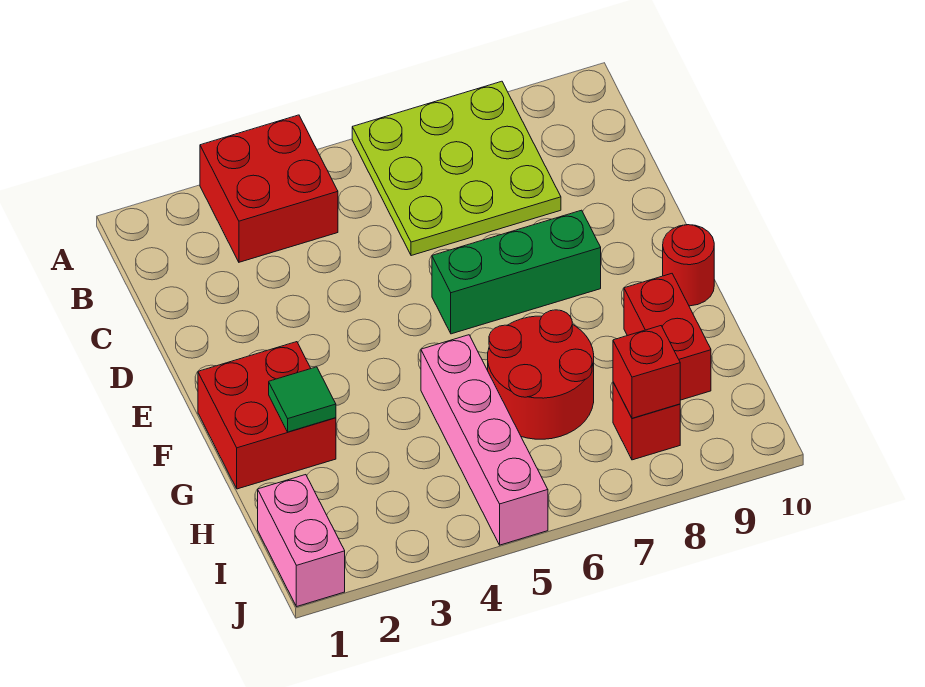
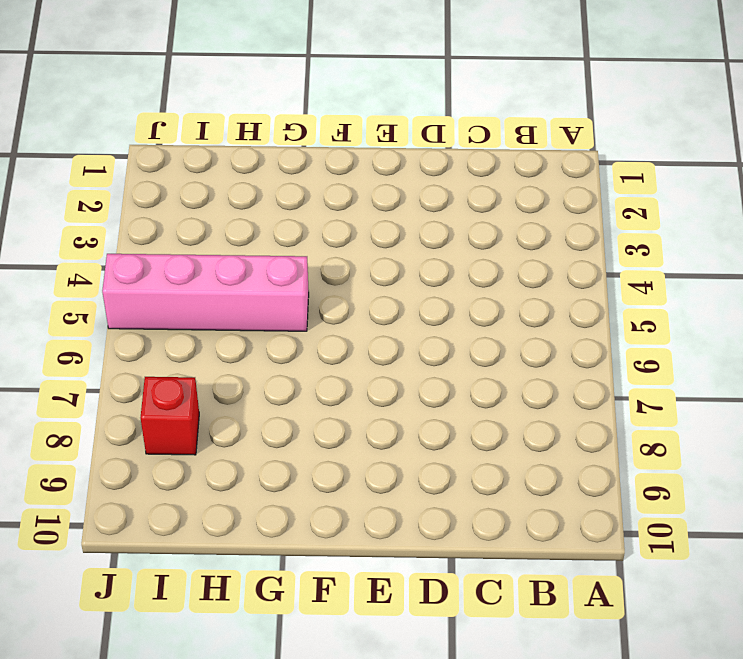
none -> red 2x2 brick [200,115,338,262]
none -> lime 3x3 plate [352,81,561,256]
none -> green 1x3 brick [432,210,601,334]

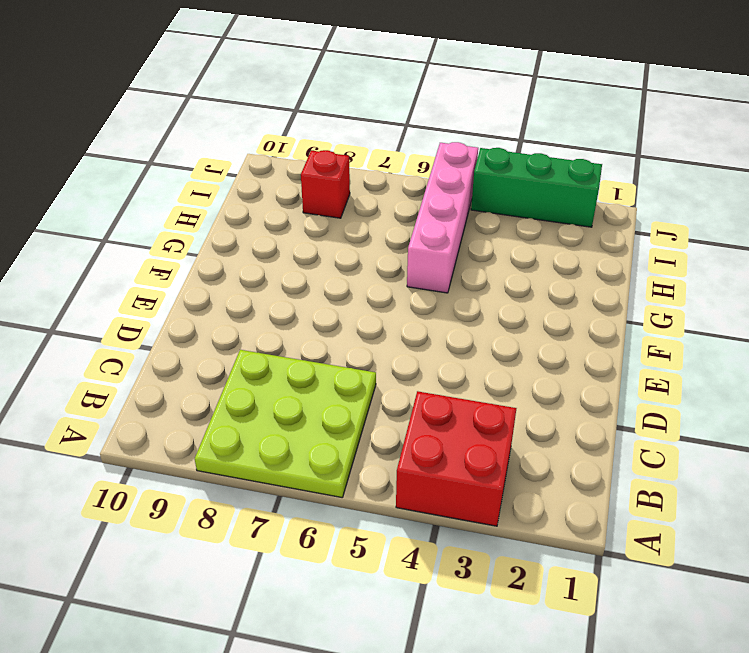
green 1x3 brick [471,148,602,227] -> green 1x3 brick moved to [432,210,601,334]
none -> red 2x2 brick [198,342,336,489]
none -> red 1x1 round brick [663,225,714,306]
none -> red 2x2 round brick [488,310,594,439]

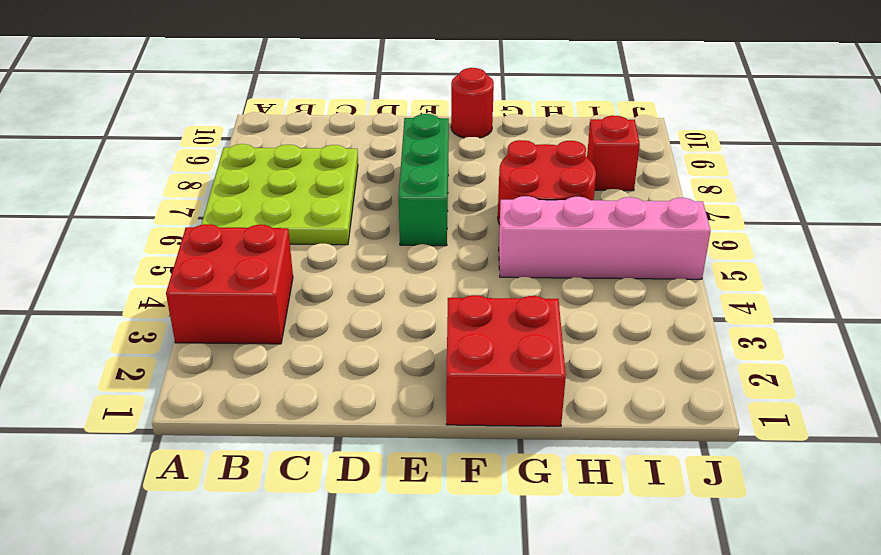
none -> red 1x2 brick [624,274,711,400]
none -> pink 1x2 brick [258,475,345,607]
none -> green 1x1 tile [269,367,336,432]

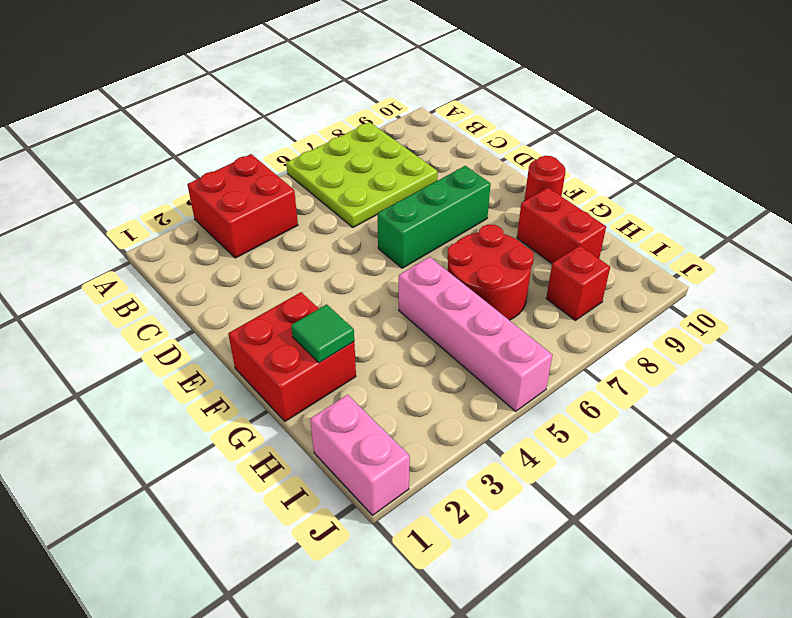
none -> red 1x1 brick [613,326,680,418]

